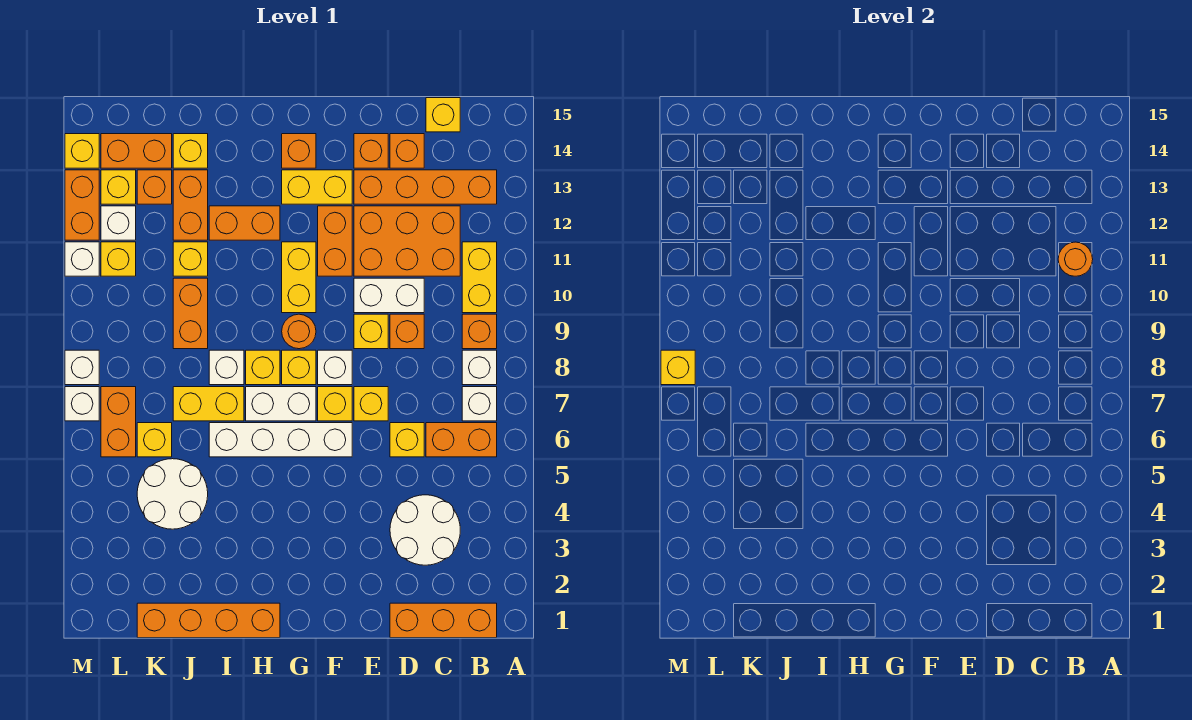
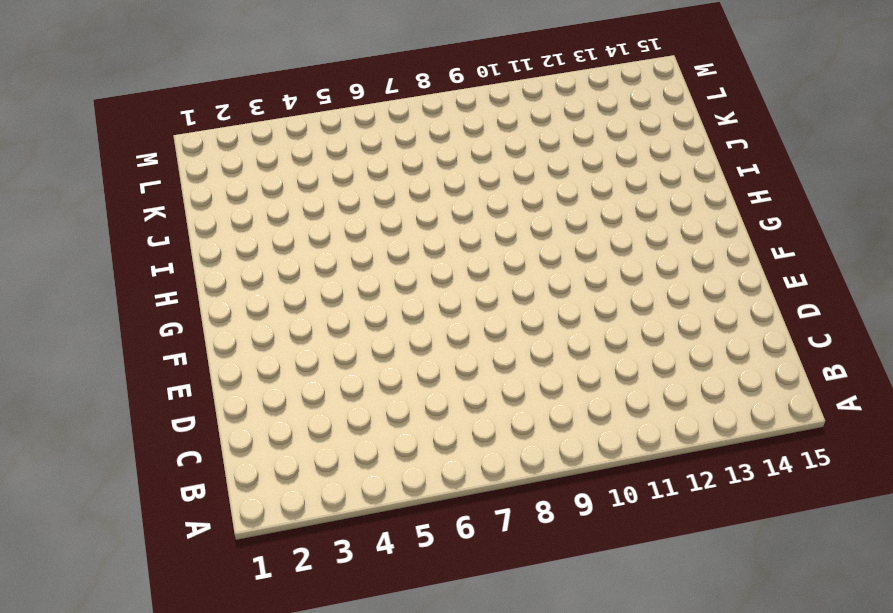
none -> orange 1x3 brick [390,603,497,638]
none -> orange 1x2 brick [426,423,497,457]
none -> white 1x1 brick [462,387,497,421]
none -> white 1x1 brick [462,350,497,385]

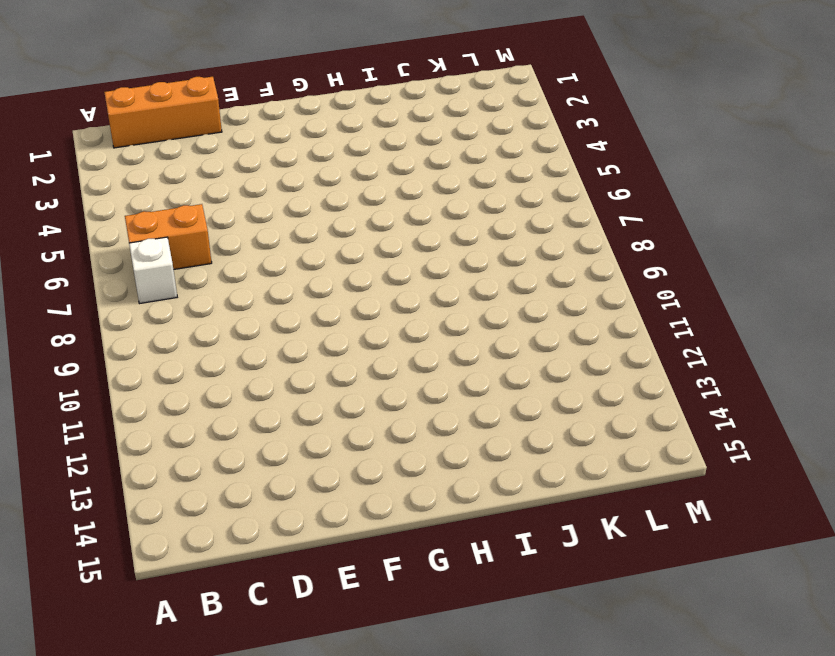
none -> white 1x1 brick [462,350,497,385]
none -> orange 1x1 brick [462,314,497,349]
none -> yellow 1x2 brick [462,242,497,313]
none -> orange 1x4 brick [354,170,497,204]

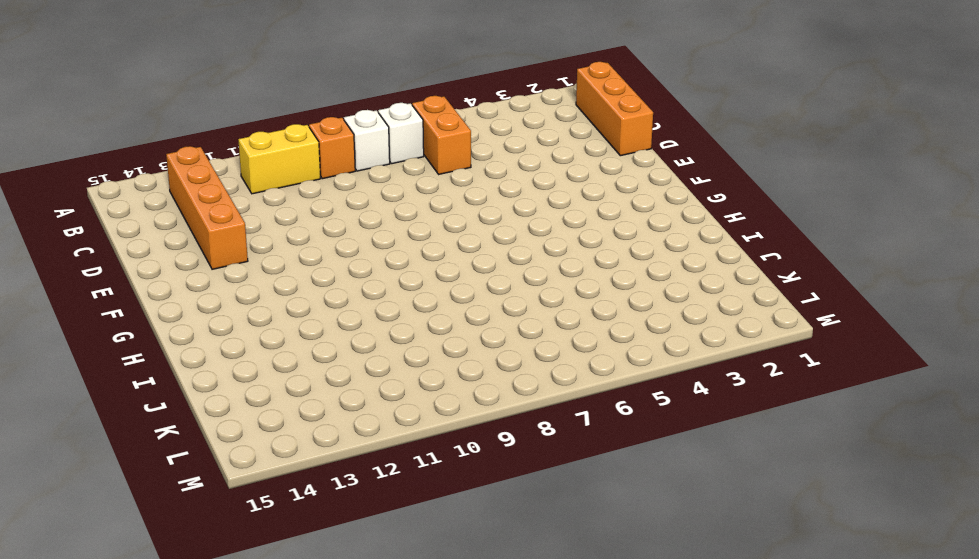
none -> white 2x2 round brick [390,495,460,565]
none -> orange 2x3 brick [354,206,460,276]
none -> yellow 1x1 brick [426,98,460,132]
none -> yellow 1x1 brick [390,423,424,457]

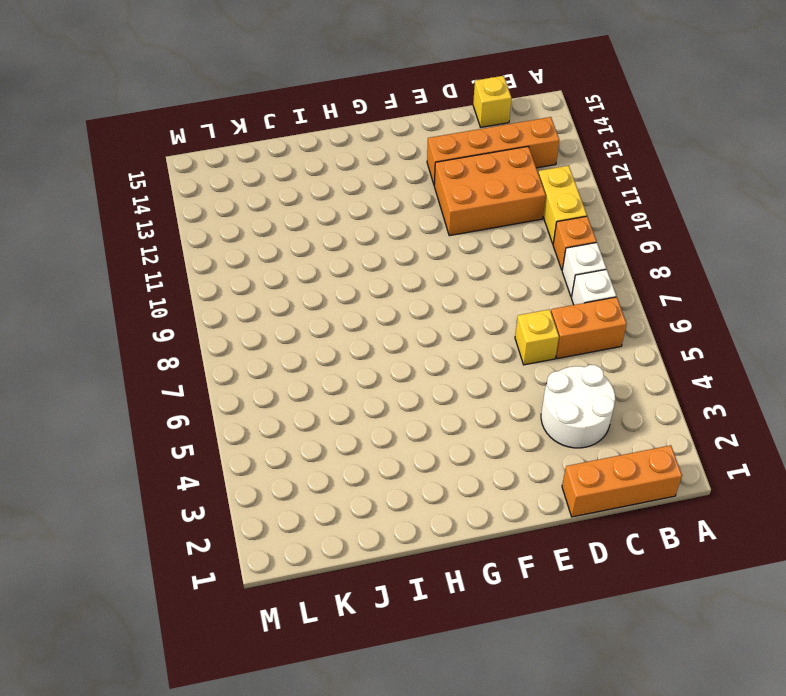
none -> orange 1x1 brick [390,314,424,349]
none -> white 1x2 brick [354,278,424,313]
none -> orange 1x1 brick [390,134,424,168]
none -> yellow 1x1 brick [354,387,388,421]

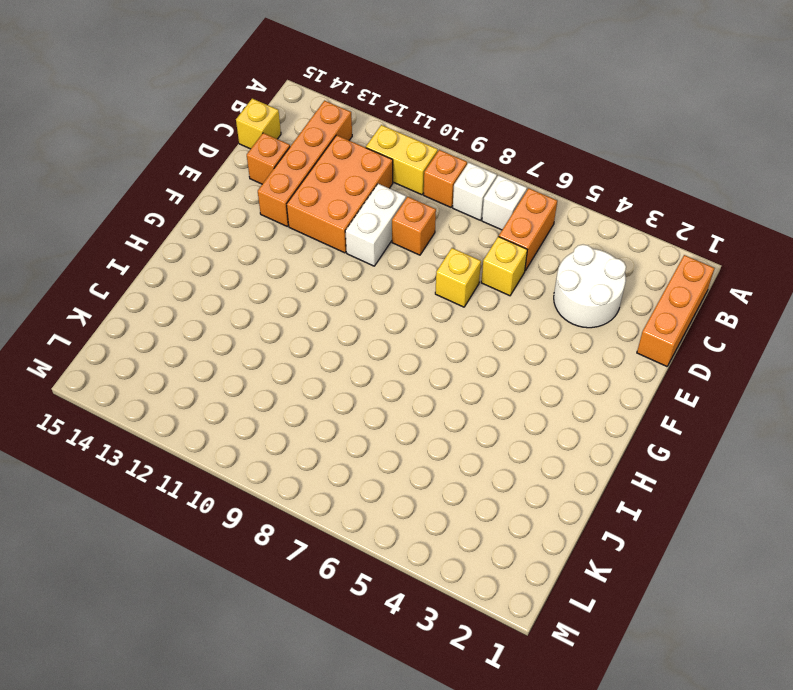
none -> yellow 1x1 brick [354,314,388,349]
none -> orange 1x1 brick [354,134,388,168]
none -> white 1x4 brick [209,423,352,457]
none -> yellow 1x1 brick [318,387,352,421]

